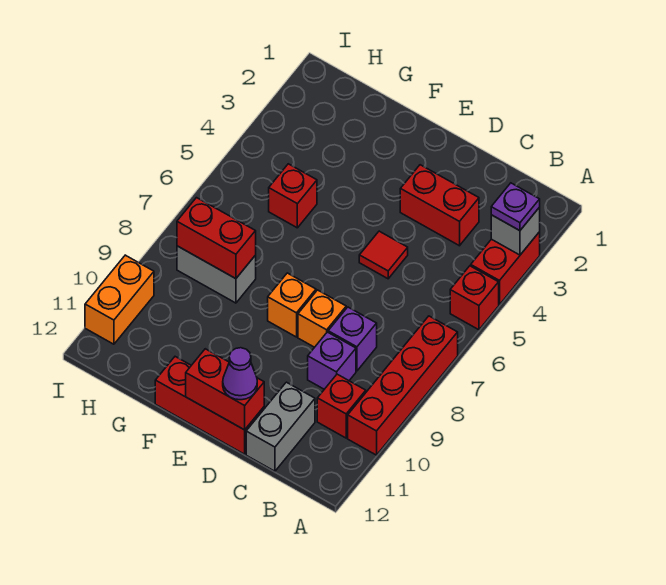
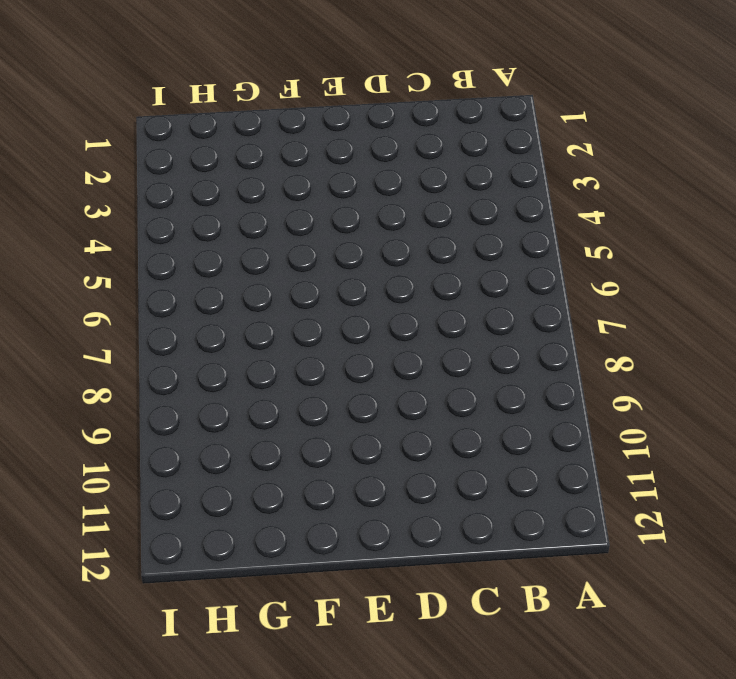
none -> red 1x2 brick [471,232,540,305]
none -> red 1x1 brick [450,266,499,330]
none -> red 1x4 brick [348,316,458,455]

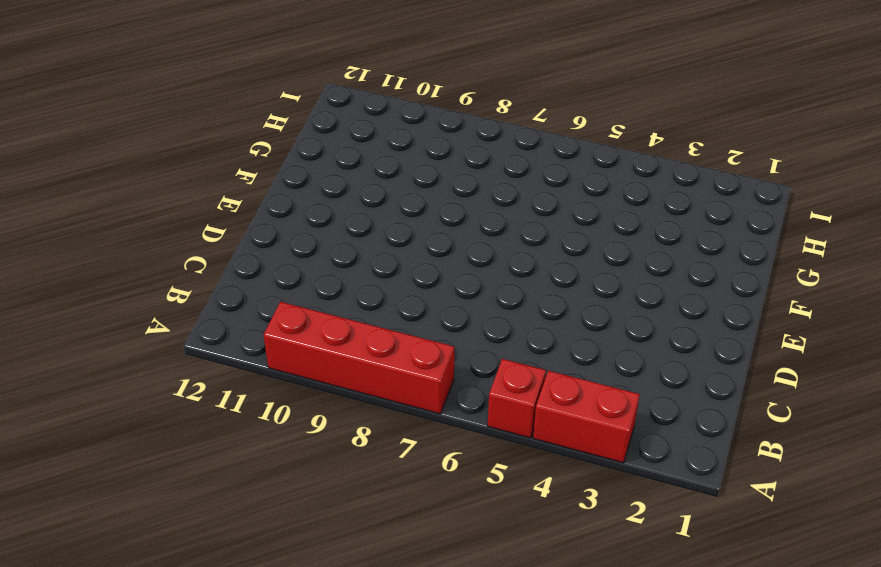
none -> red 1x1 brick [317,374,366,438]
none -> red 1x2 brick [400,165,479,246]
none -> purple 1x1 brick [328,307,377,371]

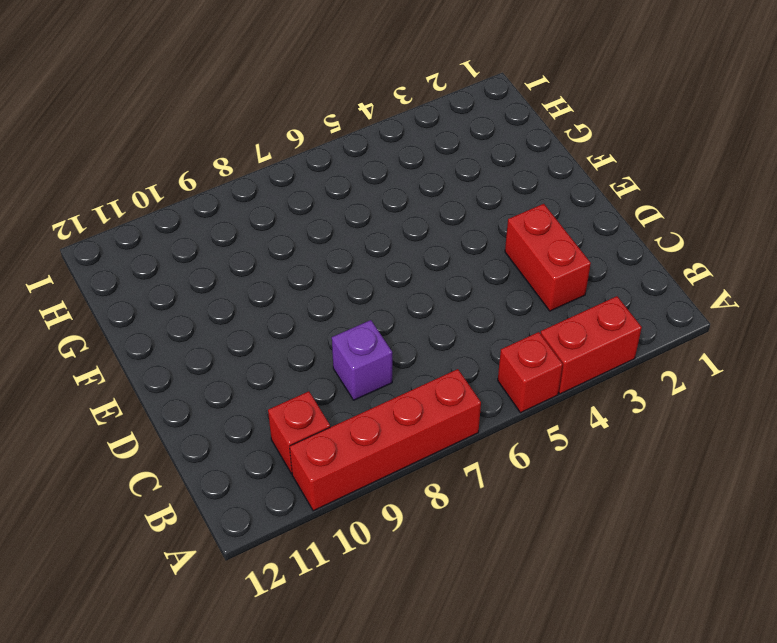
none -> purple 1x1 brick [308,332,356,389]
none -> grey 1x2 brick [246,382,315,471]
none -> red 1x1 tile [359,231,408,279]

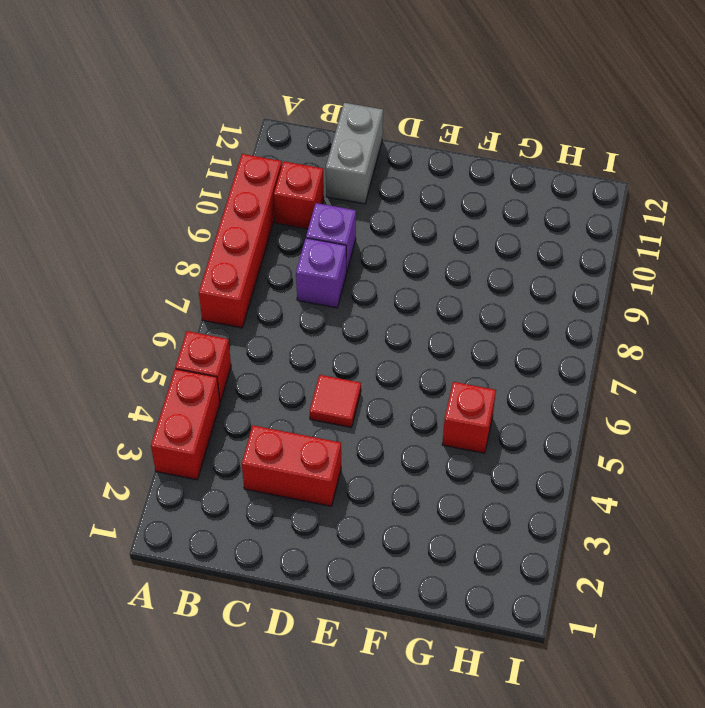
none -> orange 1x1 brick [298,290,346,347]
none -> red 1x3 brick [155,357,264,454]
none -> orange 1x1 brick [268,273,316,337]

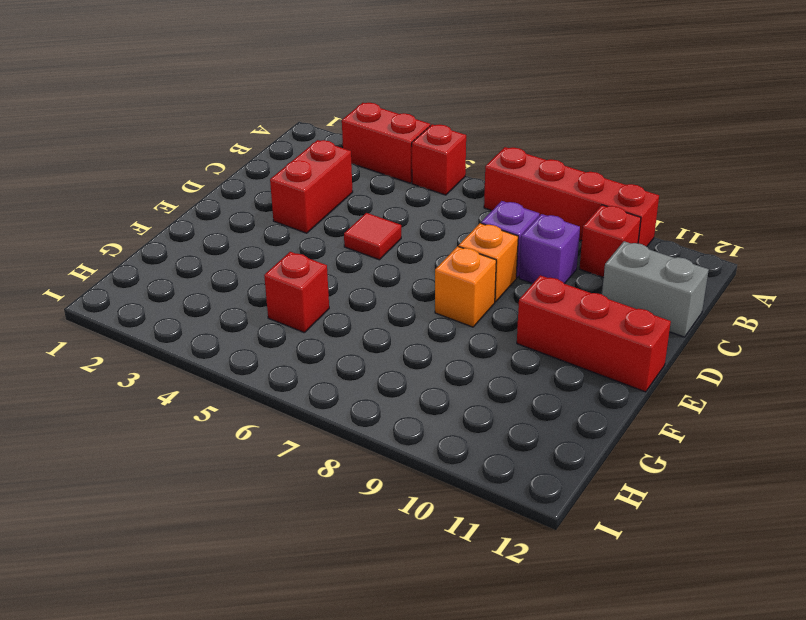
red 1x3 brick [517,275,671,392] -> red 1x3 brick turned to [155,357,264,454]
none -> grey 1x2 brick [177,246,256,303]
none -> orange 1x2 brick [85,255,154,344]
none -> grey 1x1 brick [491,207,540,255]

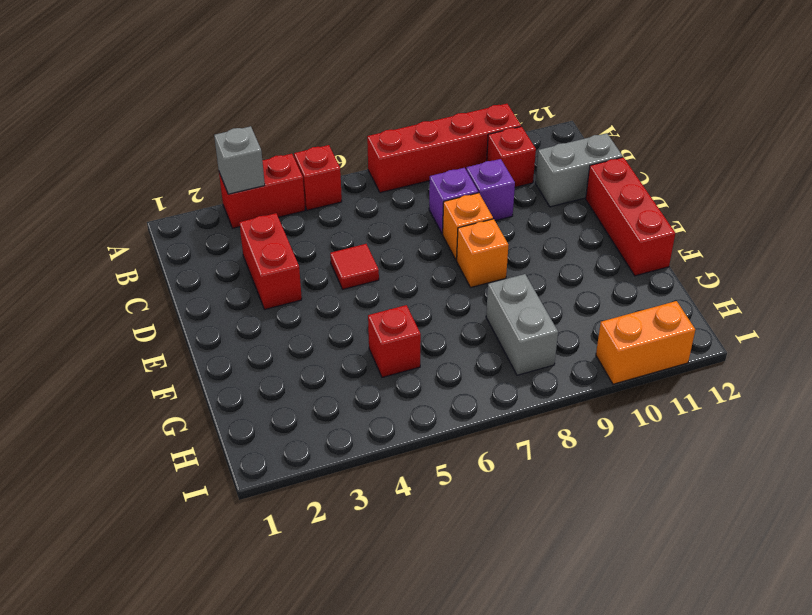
none -> red 1x2 brick [186,349,264,430]
none -> red 1x2 brick [177,198,256,279]
none -> purple 1x1 plate [491,183,540,231]

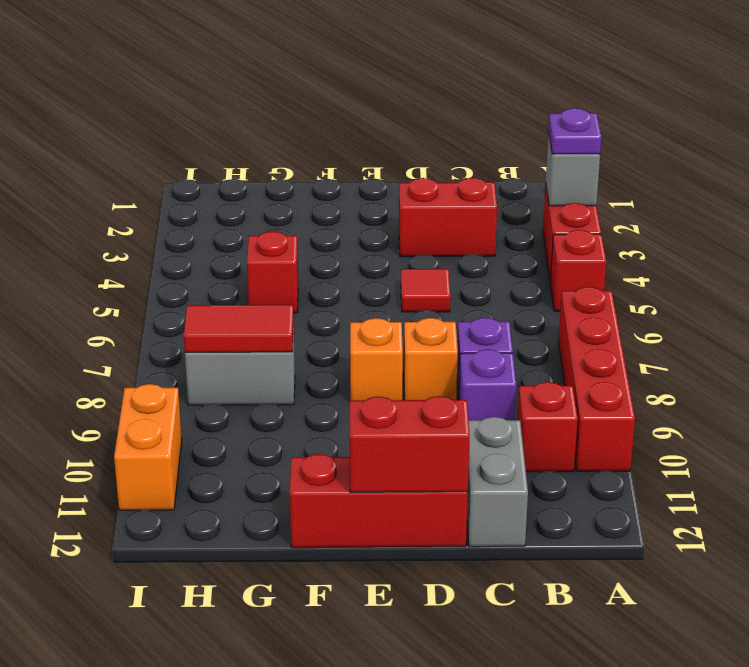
red 1x2 tile [184,305,294,352] -> red 1x2 brick [177,198,256,279]
none -> purple 1x1 cone [223,348,257,400]

